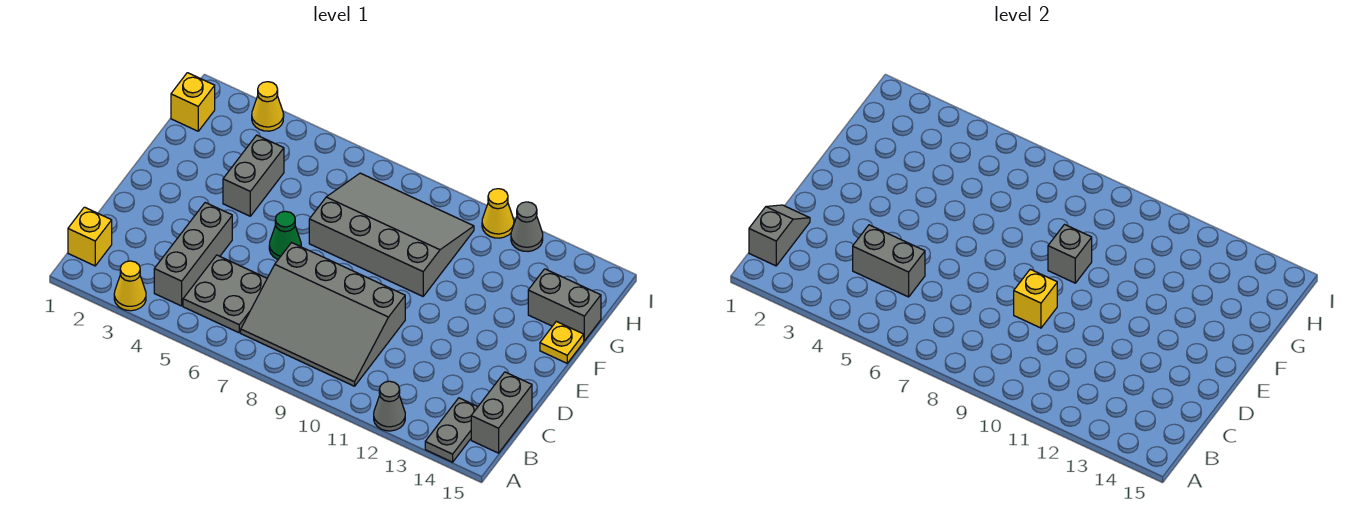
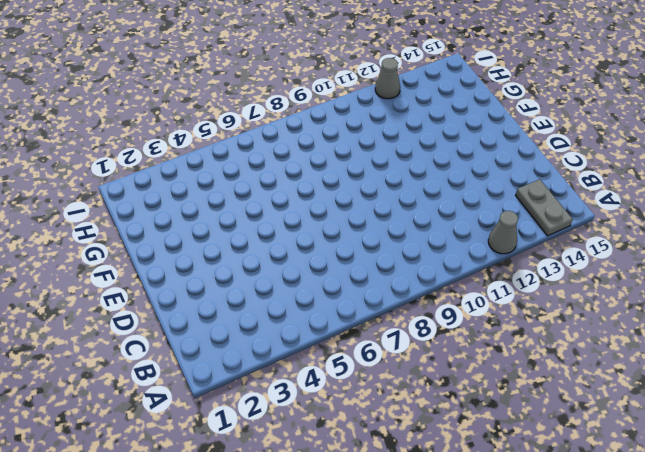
none -> yellow 1x1 cone [114,261,146,311]
none -> yellow 1x1 brick [68,207,112,266]
none -> grey 1x3 brick [154,203,232,306]

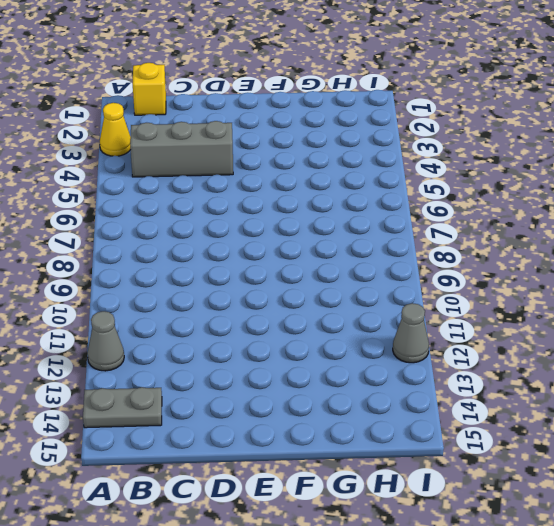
none -> grey 2x2 plate [183,255,267,333]
none -> grey 3x4 slope [241,243,405,386]
none -> grey 1x2 brick [471,372,532,453]

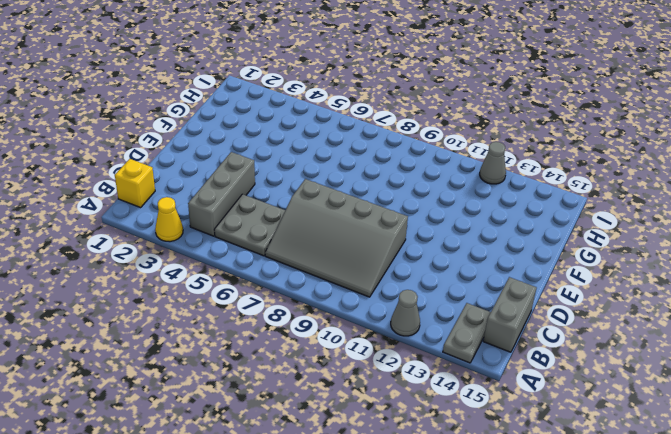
none -> green 1x1 cone [269,211,301,259]
none -> grey 1x2 brick [223,135,284,216]
none -> grey 3x4 slope [309,173,474,296]

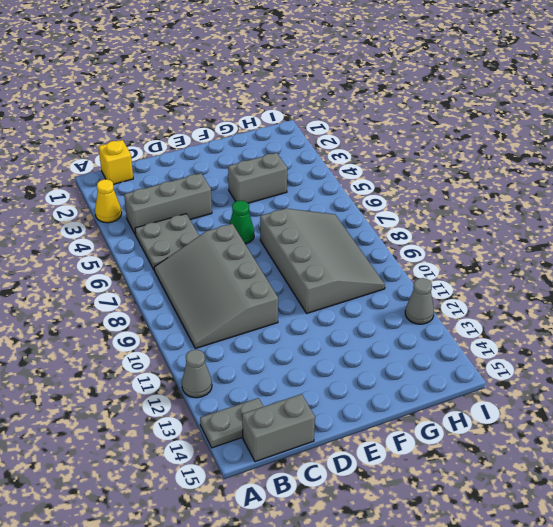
none -> yellow 1x1 plate [540,321,584,363]
none -> grey 1x2 brick [528,269,601,341]
none -> yellow 1x1 brick [171,73,215,131]

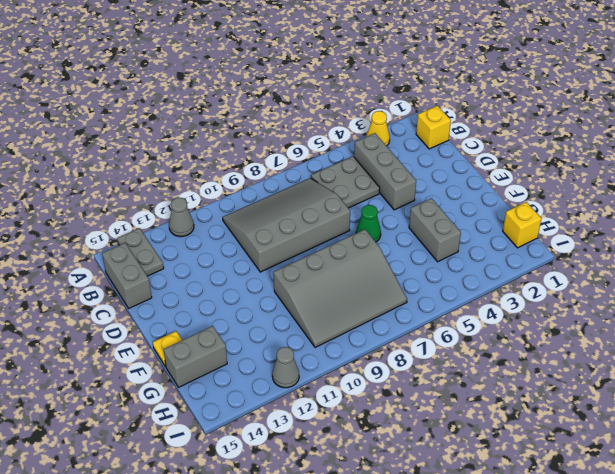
none -> yellow 1x1 cone [252,82,284,131]
none -> yellow 1x1 cone [482,189,514,238]
none -> grey 1x2 slope [749,205,810,266]

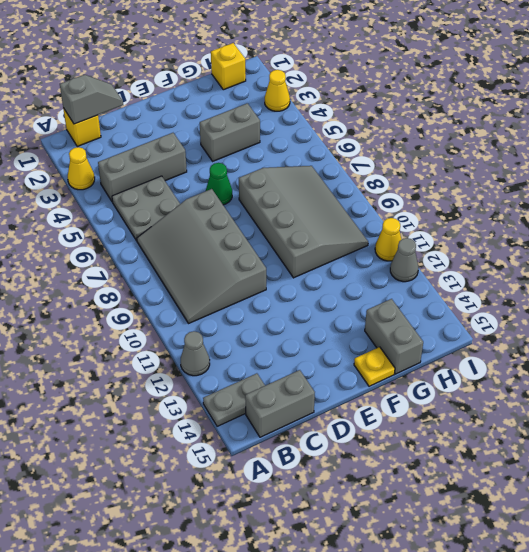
none -> grey 1x2 brick [853,225,925,297]
none -> yellow 1x1 brick [1014,269,1057,328]
none -> grey 1x1 brick [1048,225,1092,283]

